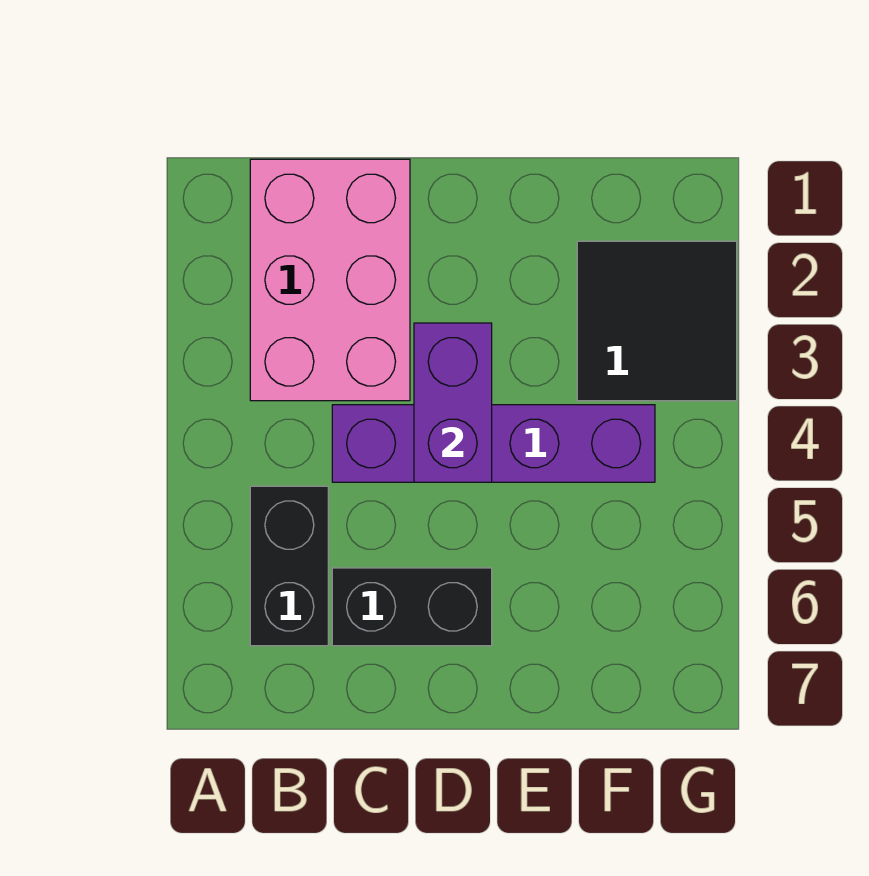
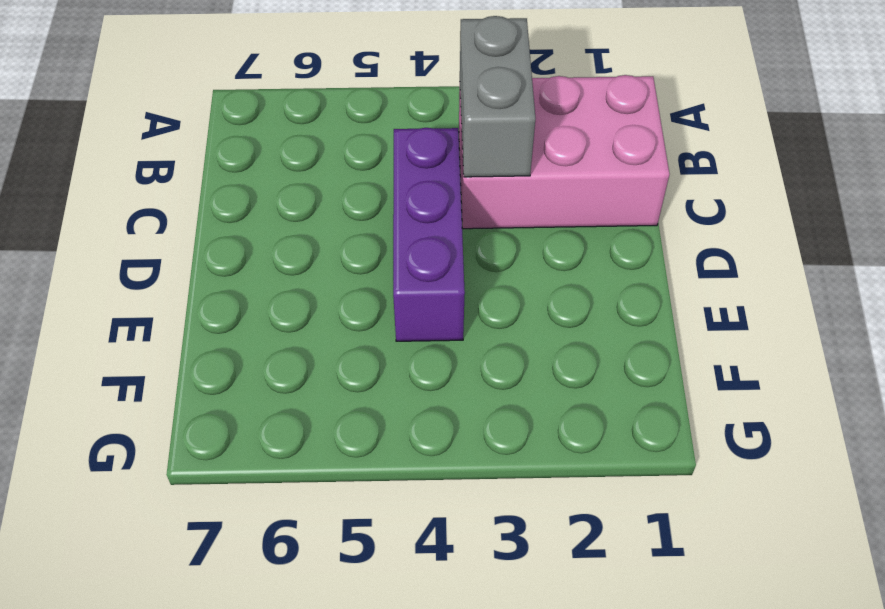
grey 1x2 brick [460,16,535,177] -> none
purple 1x3 brick [393,128,465,341] -> purple 1x4 brick [332,405,655,482]
none -> black 1x2 brick [250,486,328,646]
none -> black 1x2 brick [332,568,492,646]

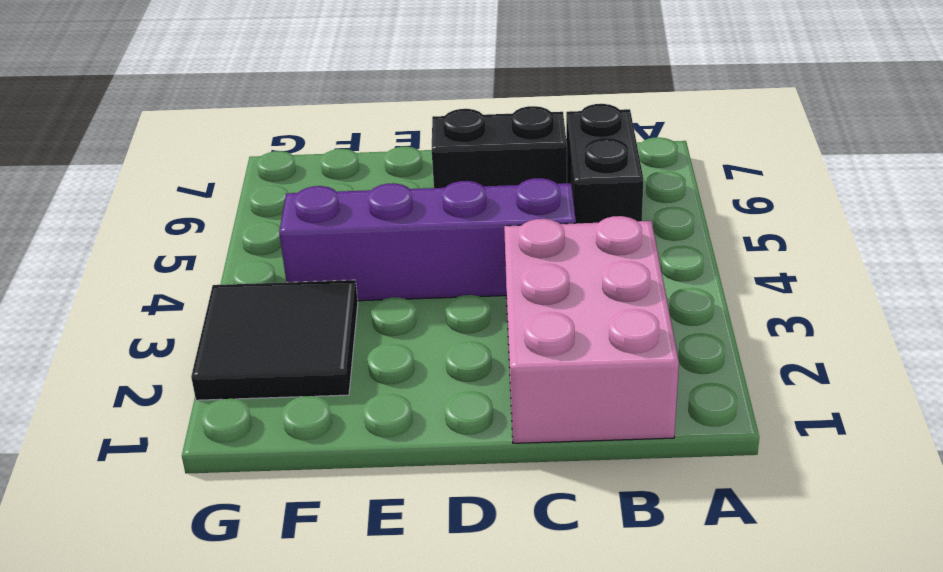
none -> purple 1x2 brick [414,323,492,482]

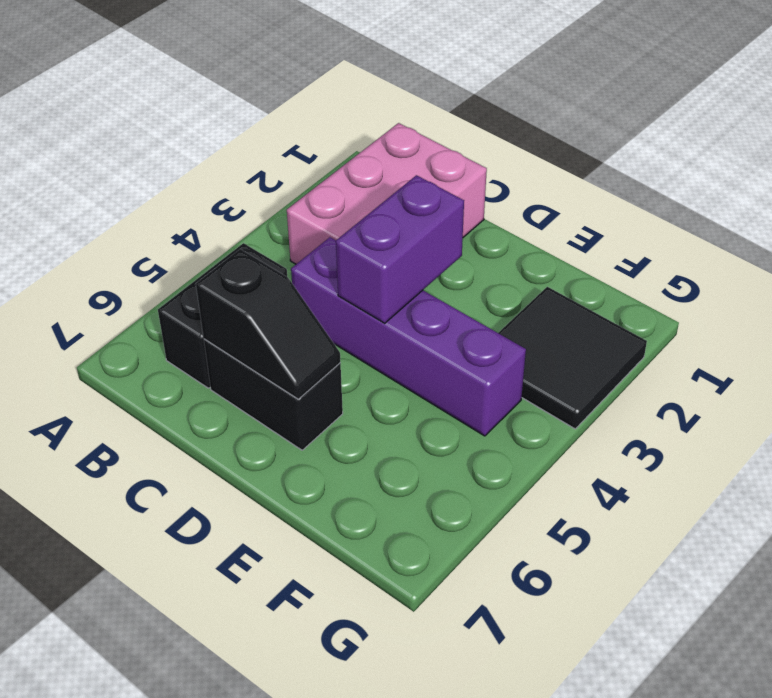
black 1x2 slope [196,249,340,399] -> none

